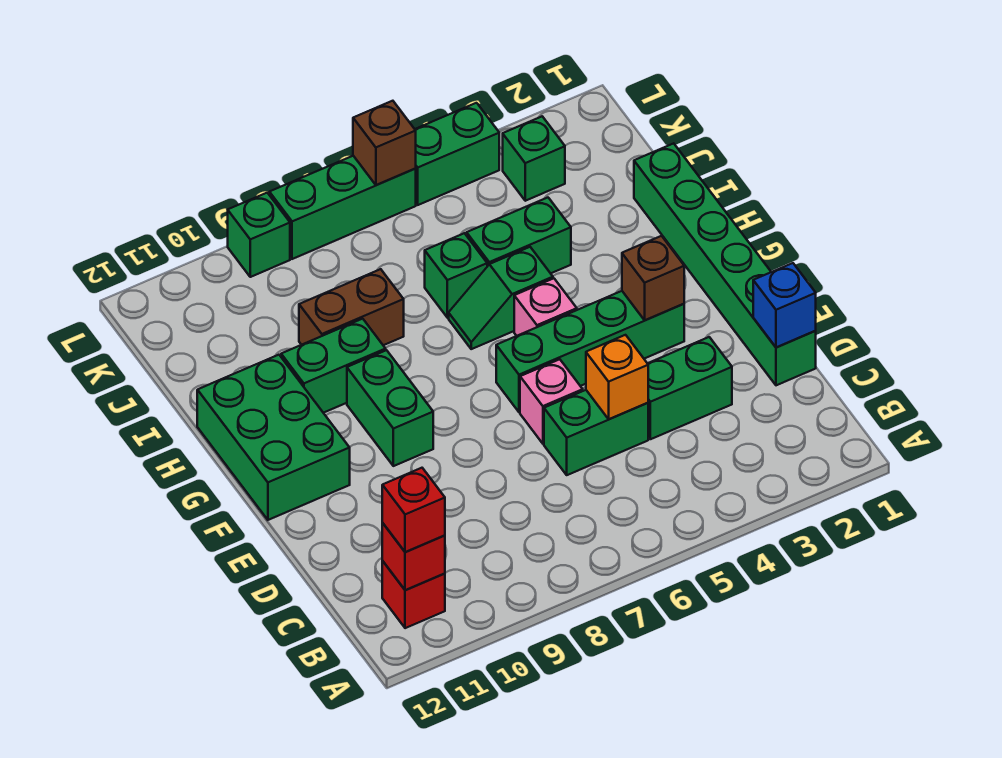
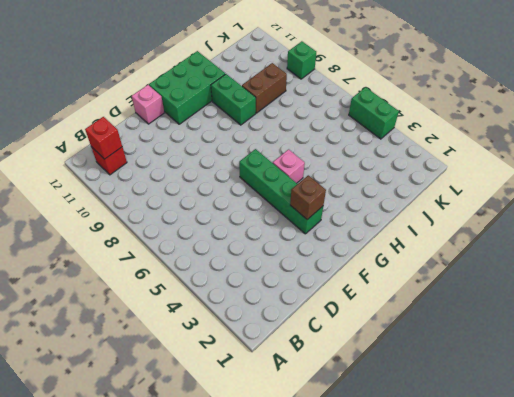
pink 1x1 brick [132,85,164,124] -> pink 1x1 brick moved to [520,359,583,444]
brown 1x2 brick [242,63,287,113] -> brown 1x2 brick turned to [299,269,404,345]
none -> green 1x6 brick [634,143,816,385]
none -> green 1x2 brick [648,337,732,439]
none -> green 1x2 brick [544,390,648,475]

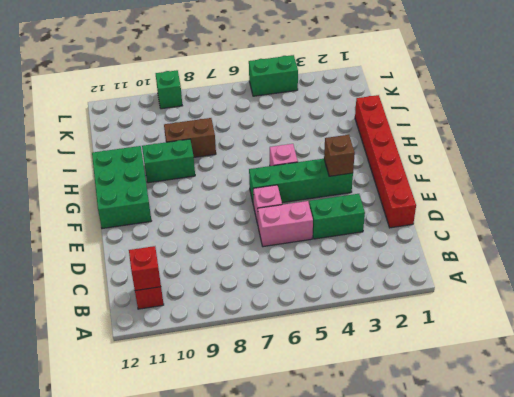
red 1x6 brick [355,95,416,228] -> green 1x6 brick [634,143,816,385]
pink 1x2 brick [258,201,313,247] -> green 1x2 brick [544,390,648,475]
none -> green 1x2 brick [347,350,433,466]
none -> green 1x2 slope [449,247,553,349]
none -> green 1x2 brick [467,198,571,273]

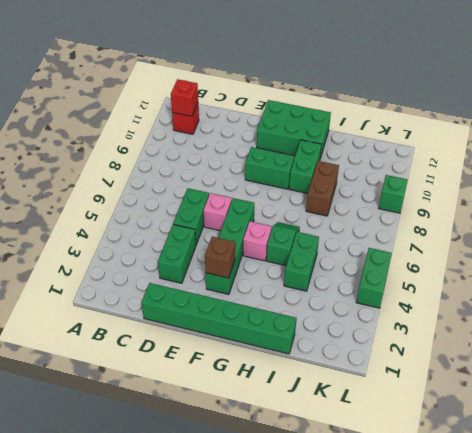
none -> green 1x1 brick [425,233,487,318]
none -> green 1x1 brick [503,116,565,201]
none -> green 1x3 brick [269,156,416,259]

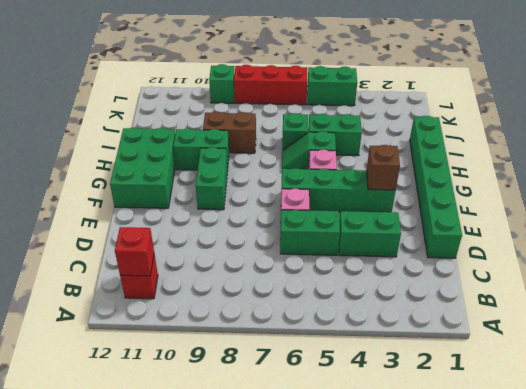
red 1x3 brick [234,65,307,105] -> green 1x3 brick [269,156,416,259]
none -> green 1x1 brick [503,116,565,201]
none -> blue 1x1 brick [753,263,816,348]
none -> orange 1x1 brick [586,335,648,419]

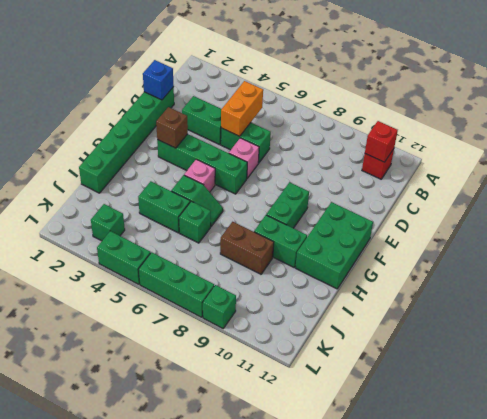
orange 1x2 brick [221,81,263,136] -> orange 1x1 brick [586,335,648,419]
none -> brown 1x1 brick [353,101,416,185]
none -> red 1x1 brick [382,468,445,552]

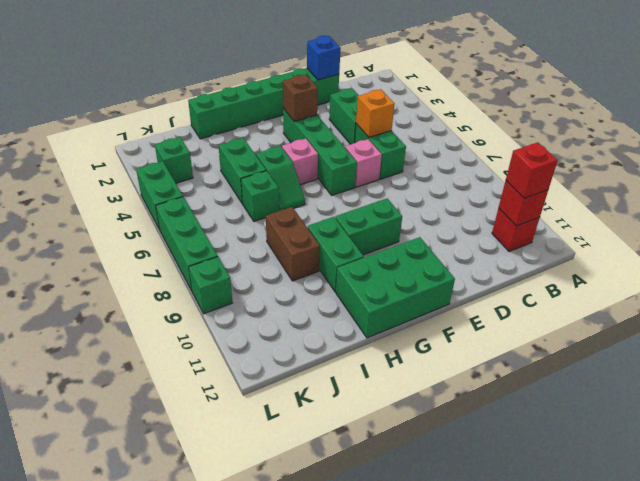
none -> brown 1x1 brick [353,101,416,185]

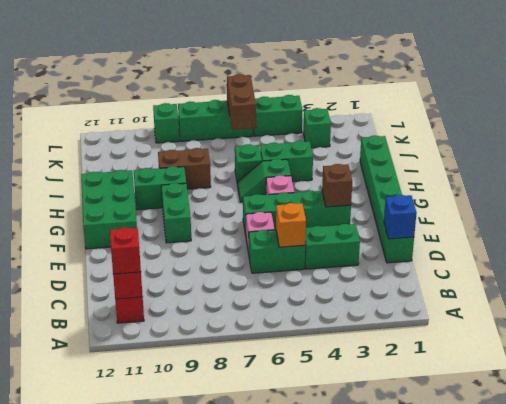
brown 1x2 brick [227,74,256,130] -> brown 1x1 brick [353,101,416,185]

